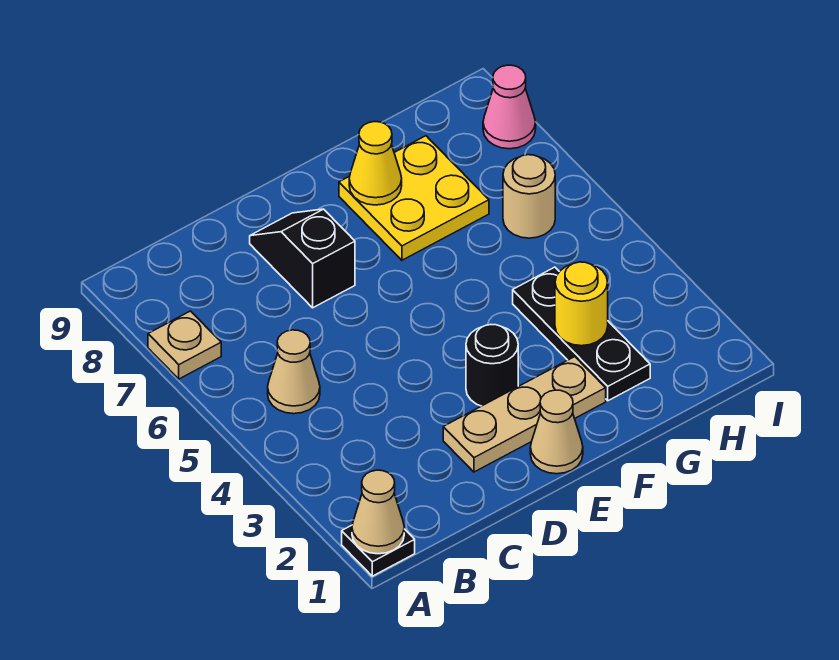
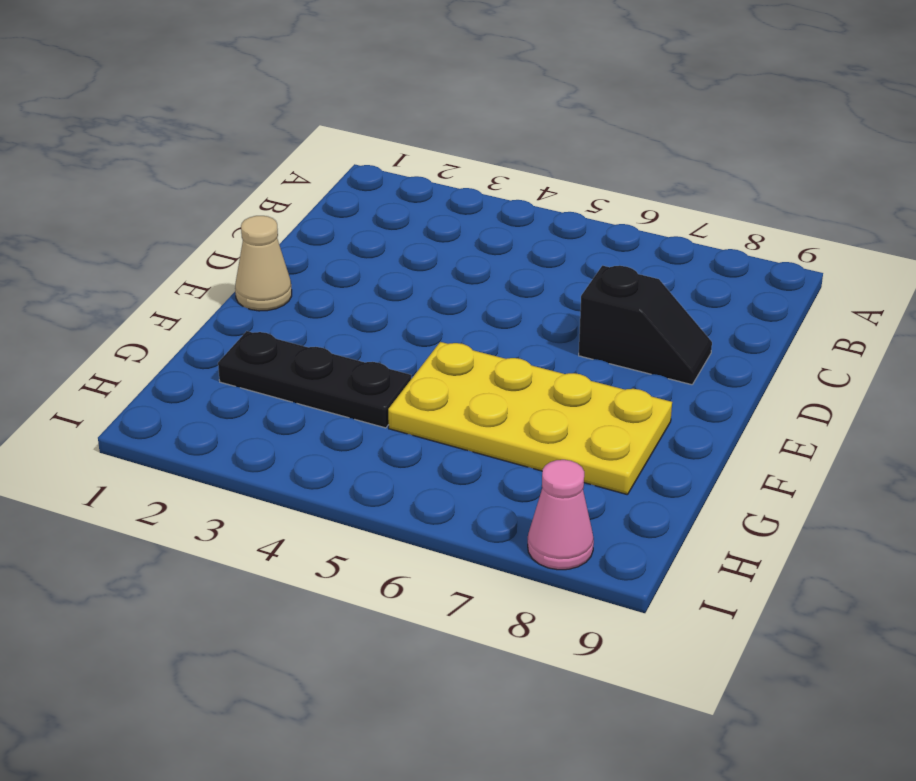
yellow 2x4 plate [388,342,672,495] -> yellow 2x2 plate [339,136,489,260]
none -> black 1x1 plate [342,525,415,576]
none -> tan 1x1 plate [148,311,221,379]
none -> tan 1x1 cone [268,330,320,414]

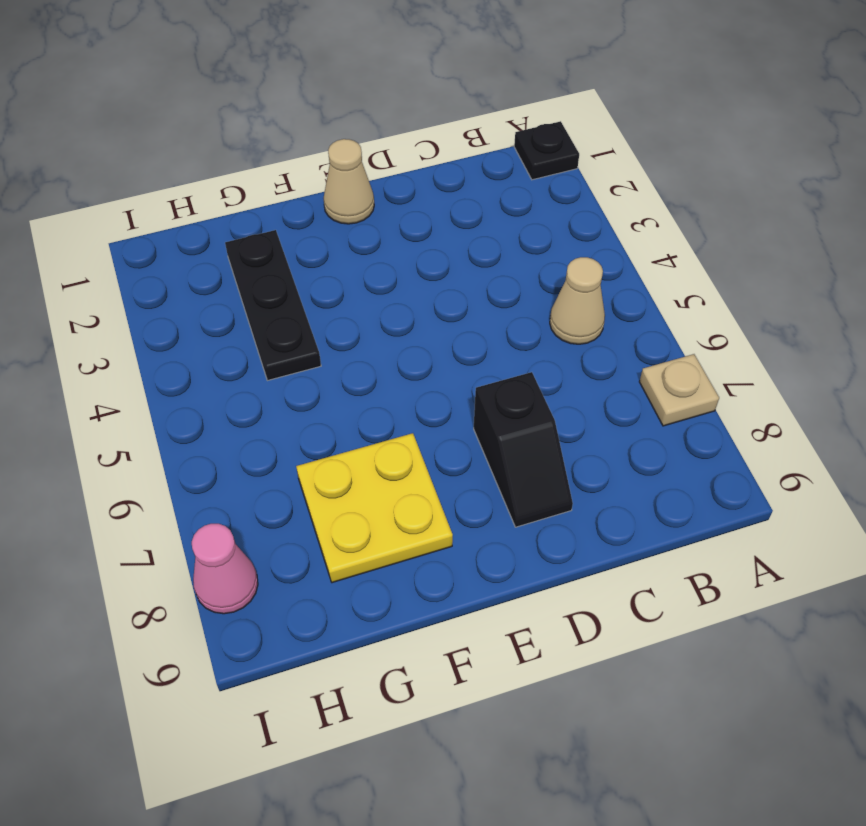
none -> tan 1x3 plate [443,357,606,472]
none -> black 1x1 round brick [466,325,518,406]
none -> tan 1x1 round brick [503,155,555,238]

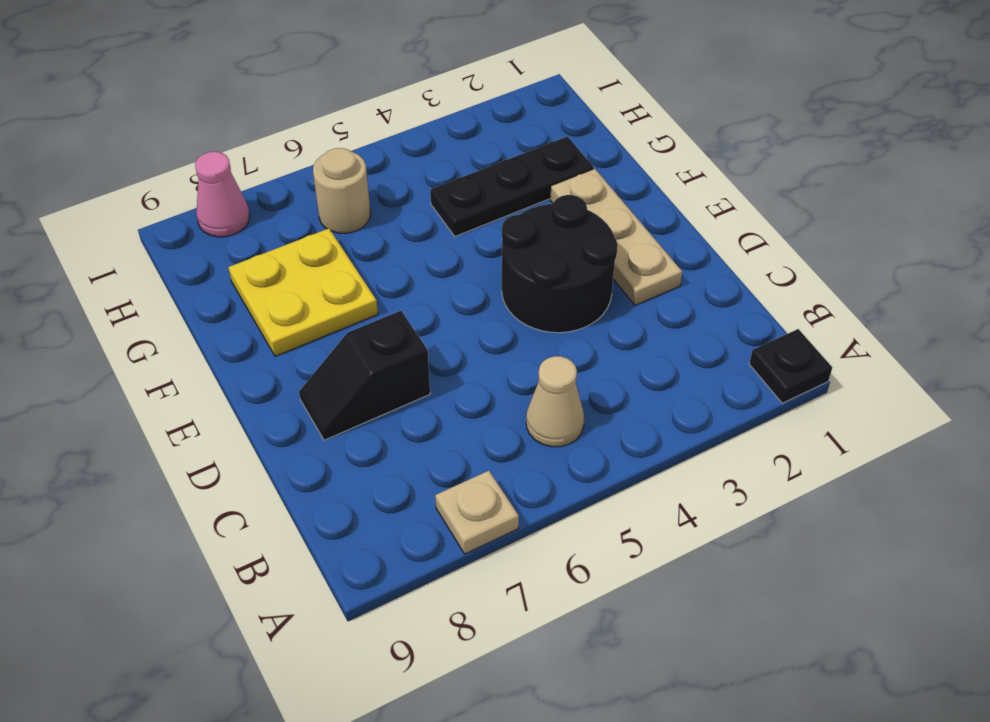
black 2x2 round brick [502,195,618,333] -> black 1x1 round brick [466,325,518,406]
none -> tan 1x1 cone [530,390,583,474]
none -> tan 1x1 cone [352,470,404,554]
none -> yellow 1x1 cone [349,122,402,205]

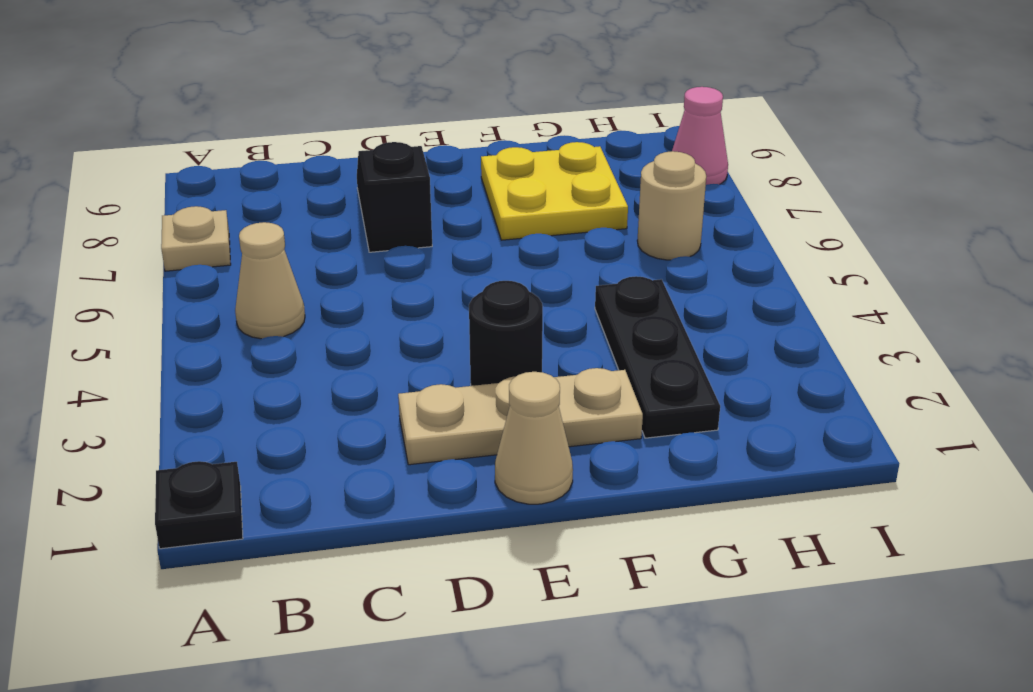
none -> tan 1x1 cone [352,470,404,554]
none -> yellow 1x1 cone [349,122,402,205]
none -> yellow 1x1 round brick [555,262,608,346]

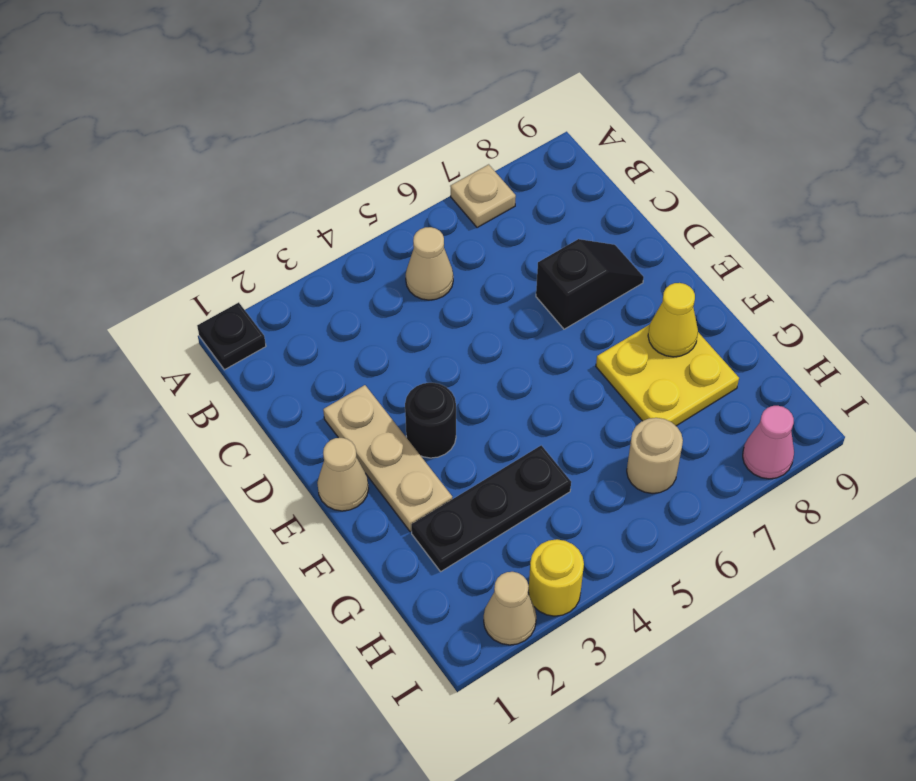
tan 1x1 cone [484,572,536,645] -> tan 1x1 cone moved to [352,470,404,554]
yellow 1x1 round brick [528,539,584,616] -> yellow 1x1 round brick moved to [555,262,608,346]

